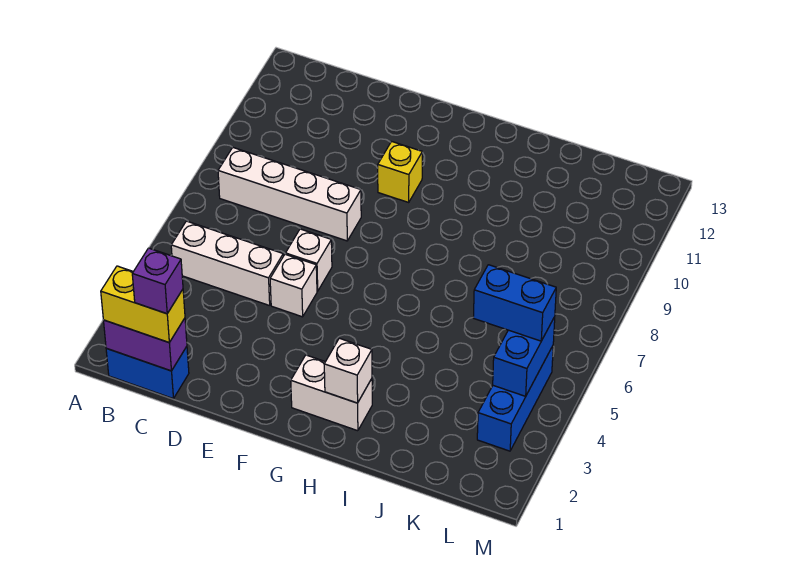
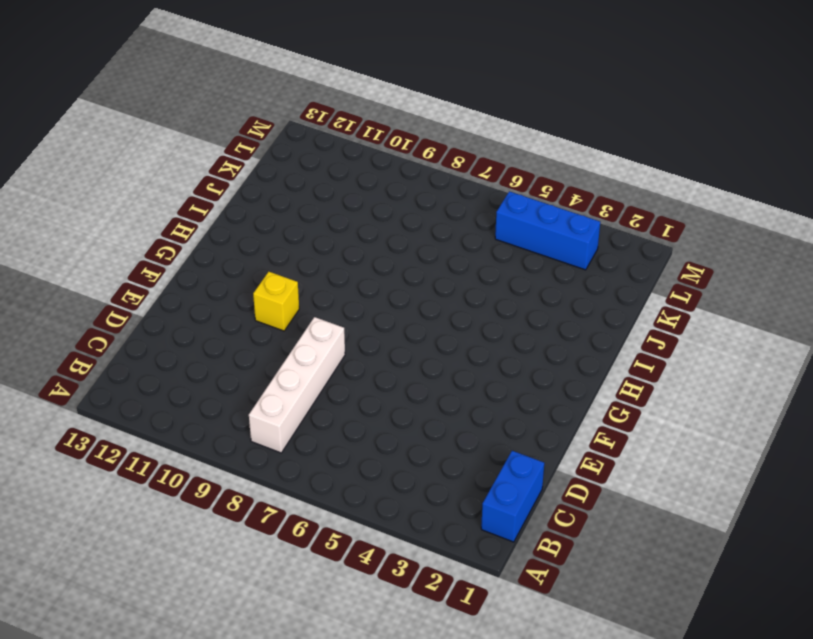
none -> white 1x3 brick [171,221,283,306]
none -> white 1x1 brick [270,254,317,317]
none -> white 1x1 brick [286,229,332,291]

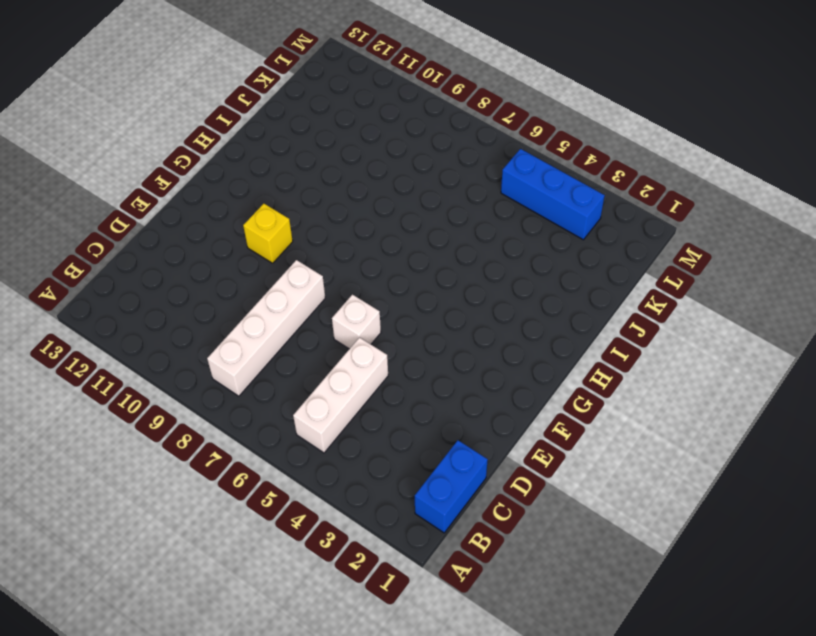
none -> white 1x1 brick [270,254,317,317]
none -> white 1x2 brick [291,355,372,431]
none -> purple 1x2 brick [103,318,187,371]

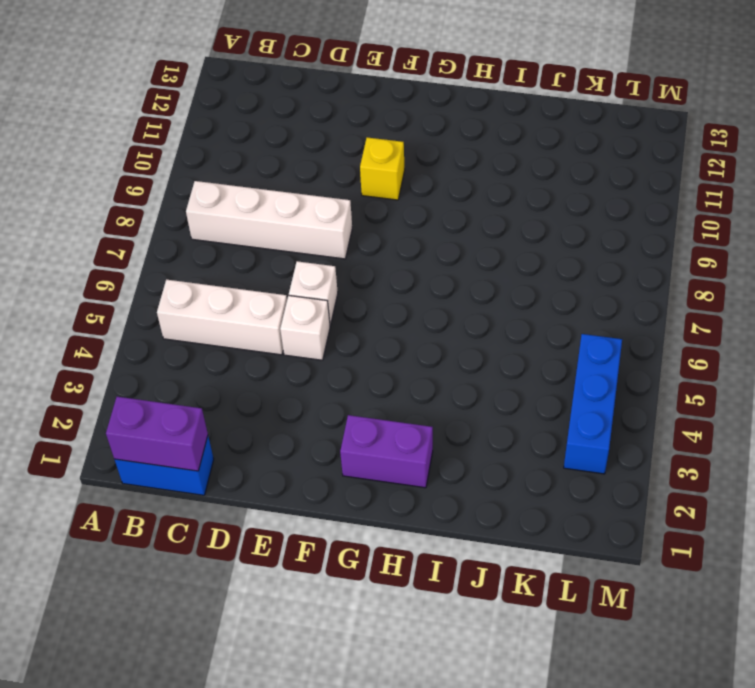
purple 1x2 brick [340,415,433,488] -> white 1x2 brick [291,355,372,431]
none -> white 1x1 brick [324,338,372,403]
none -> blue 1x2 brick [493,317,555,396]
none -> yellow 1x2 brick [101,266,185,343]

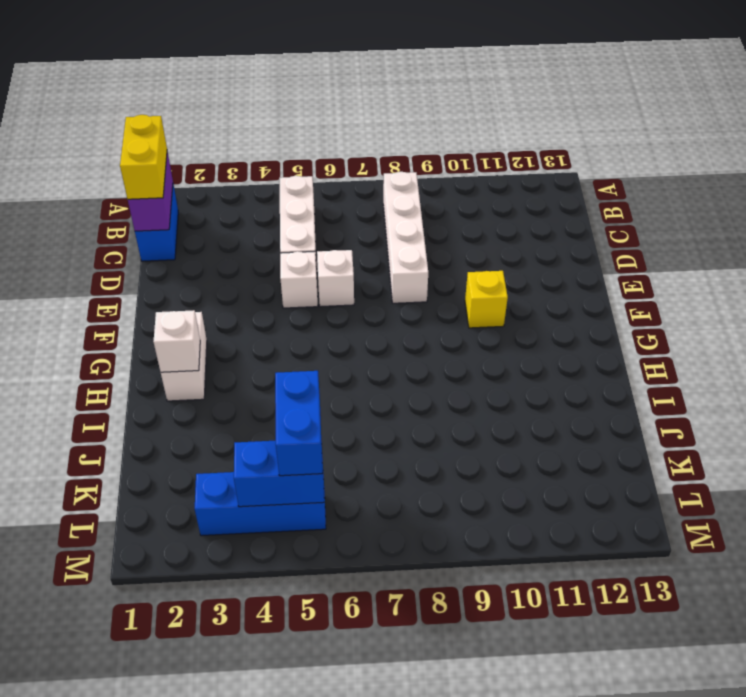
none -> purple 1x1 brick [132,248,183,314]

